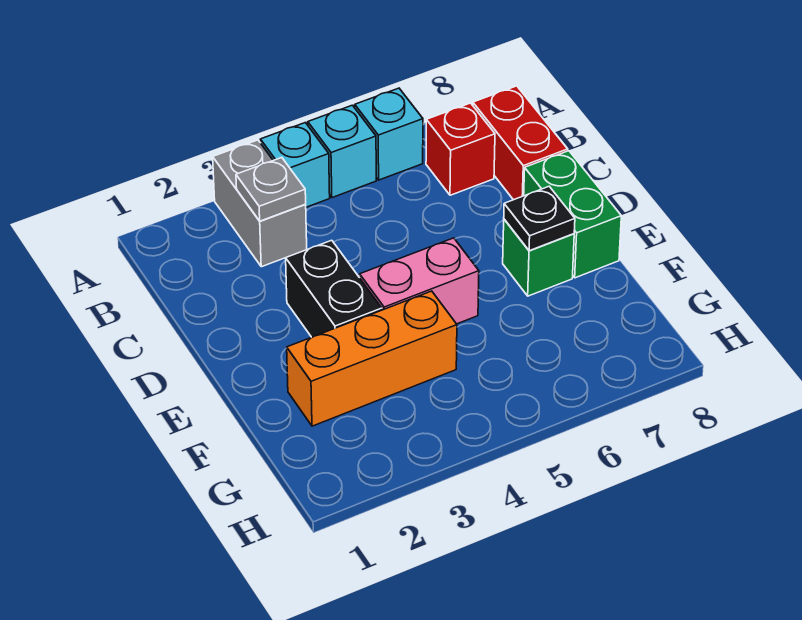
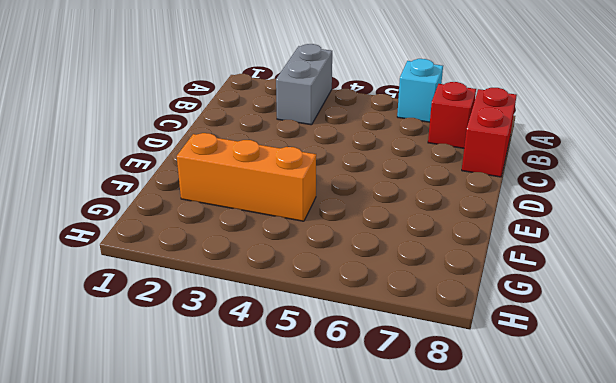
none -> cyan 1x1 brick [260,123,330,207]
none -> cyan 1x1 brick [308,105,376,198]
none -> black 1x2 brick [286,240,382,337]

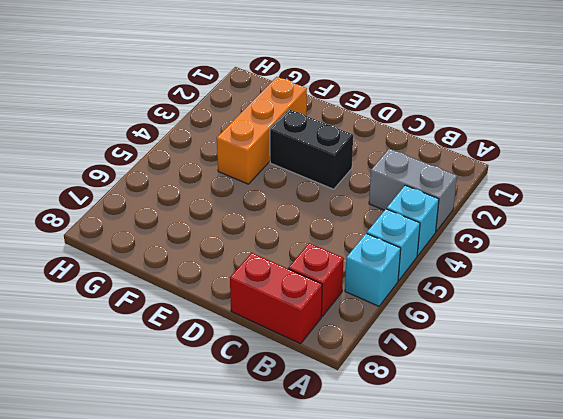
none -> green 1x2 brick [524,151,621,278]
none -> pink 1x2 brick [360,238,479,324]
none -> green 1x1 brick [503,219,574,296]

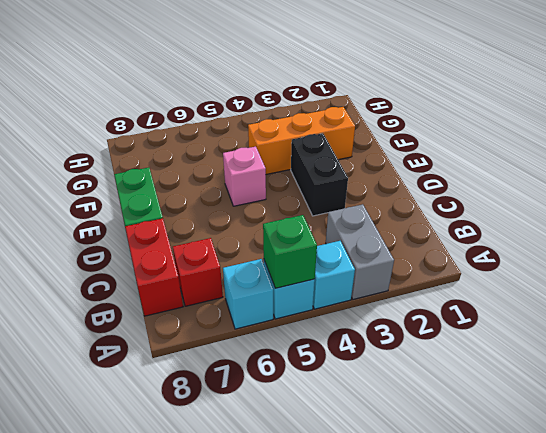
green 1x1 brick [263,215,317,288] -> green 1x1 brick moved to [503,219,574,296]
pink 1x1 brick [223,147,266,206] -> pink 1x2 brick [360,238,479,324]
none -> grey 1x1 plate [236,158,306,221]
none -> black 1x1 plate [504,186,575,251]

